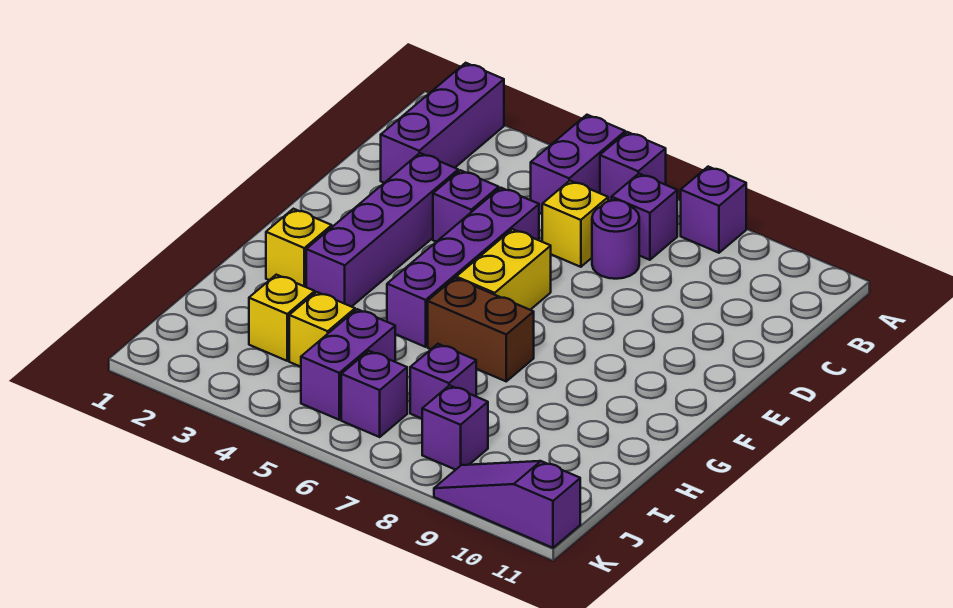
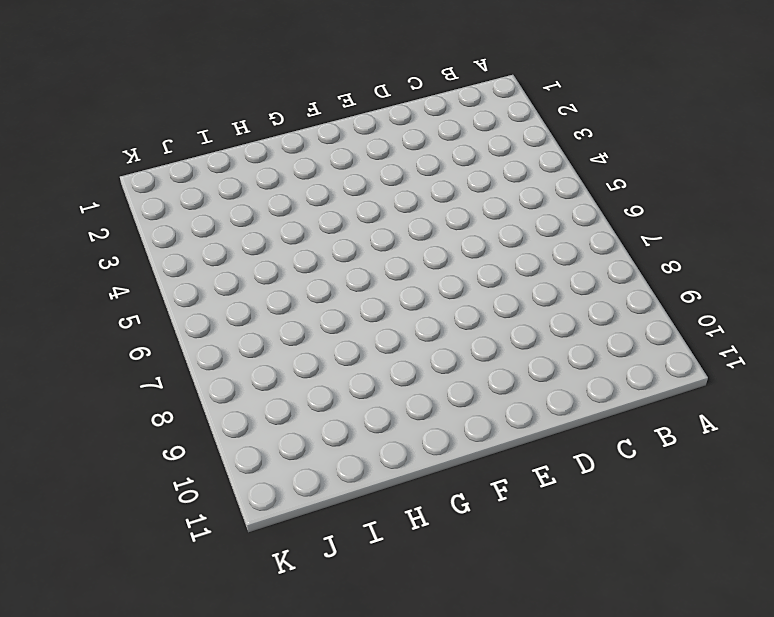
none -> purple 1x3 brick [381,63,504,183]
none -> purple 1x2 brick [531,115,625,214]
none -> purple 1x1 brick [600,132,666,201]

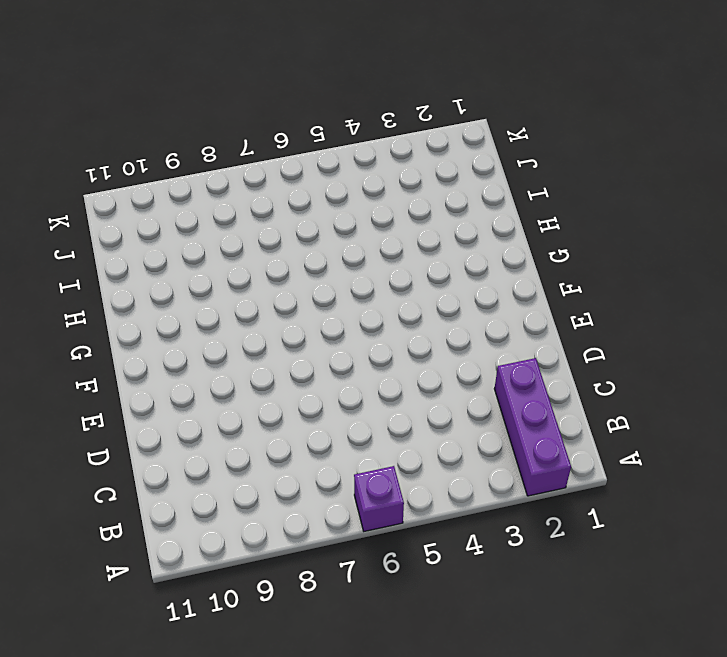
none -> purple 1x2 brick [531,115,625,214]
none -> purple 1x1 brick [681,167,746,253]
none -> purple 1x1 brick [612,174,677,260]

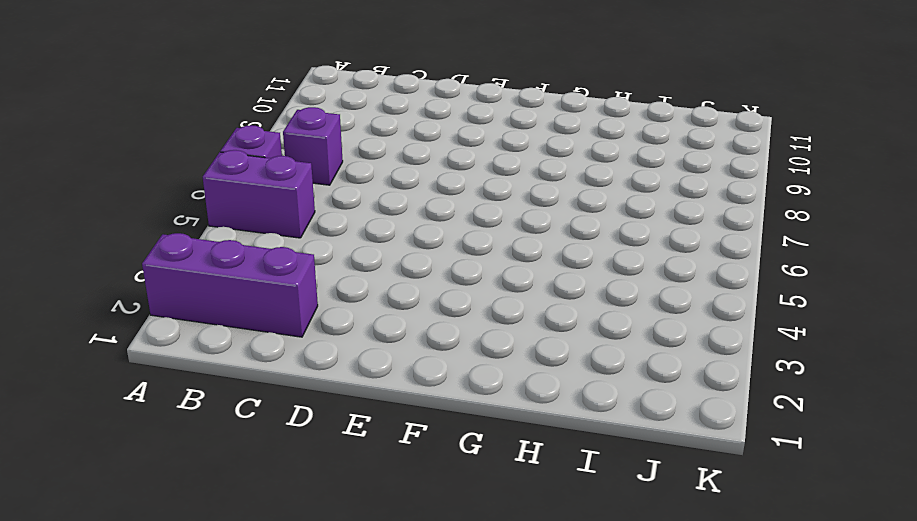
none -> purple 1x1 brick [681,167,746,253]
none -> yellow 1x1 brick [542,181,608,267]
none -> purple 1x1 round brick [592,200,639,279]

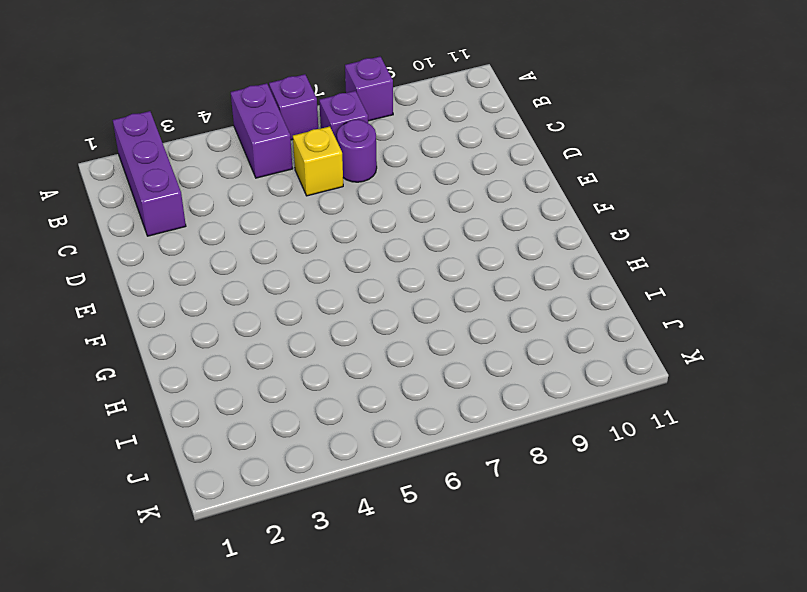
none -> purple 1x4 brick [306,153,458,307]
none -> purple 1x1 brick [433,170,499,242]
none -> purple 1x4 brick [387,188,539,347]

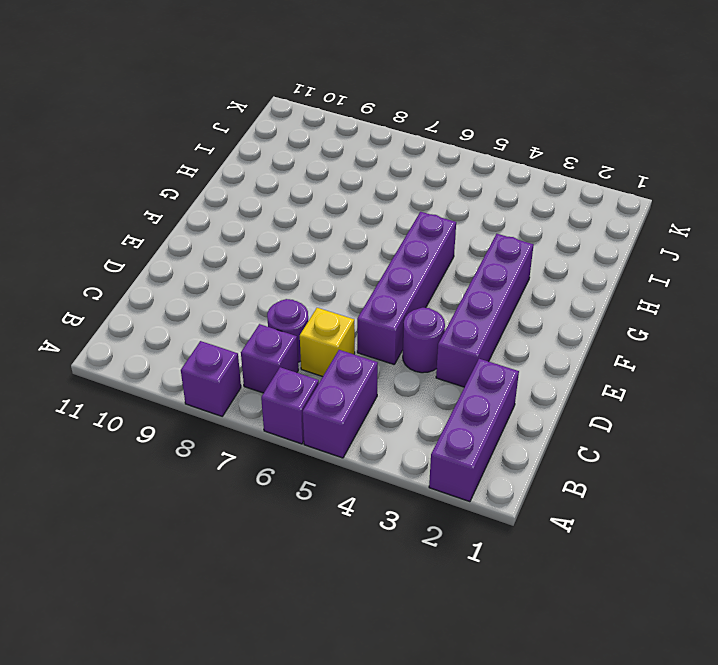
purple 1x1 round brick [403,308,445,373] -> purple 1x1 brick [433,170,499,242]
none -> yellow 1x2 brick [456,229,551,310]
none -> yellow 1x1 brick [266,209,332,287]
none -> brown 1x2 brick [428,278,534,381]

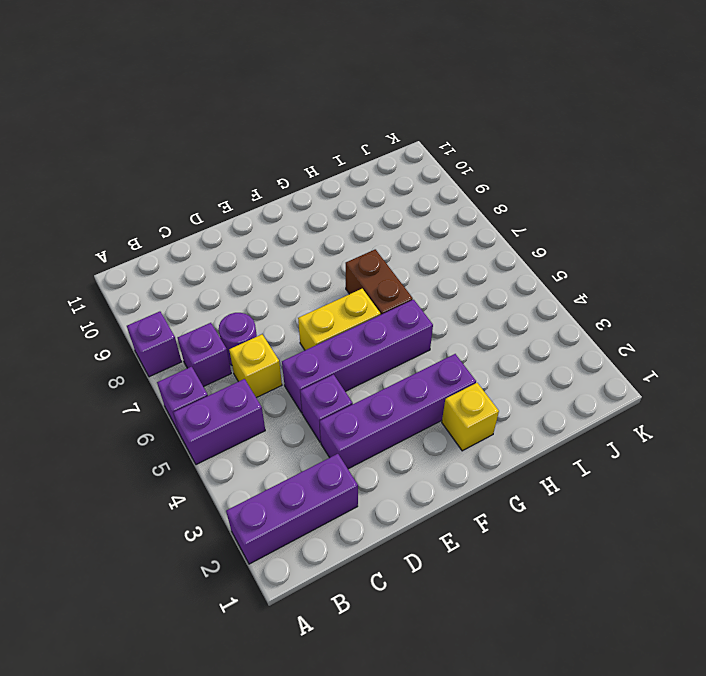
none -> yellow 1x1 brick [249,275,315,361]
none -> yellow 1x1 brick [289,292,355,367]
none -> purple 1x2 brick [301,309,395,420]

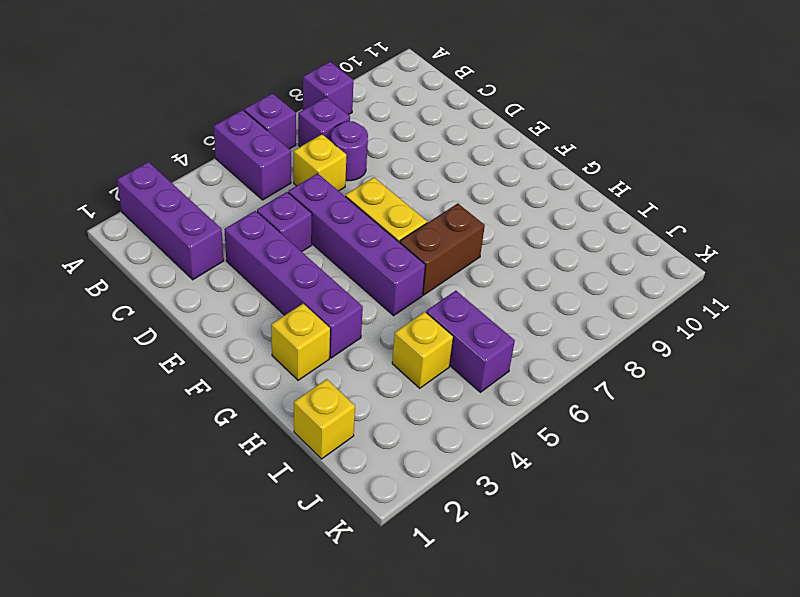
yellow 1x1 brick [294,379,355,459] -> yellow 1x1 brick moved to [249,275,315,361]
none -> purple 1x1 brick [410,344,476,419]
none -> purple 1x1 brick [341,351,407,437]
none -> purple 1x1 brick [422,385,488,470]

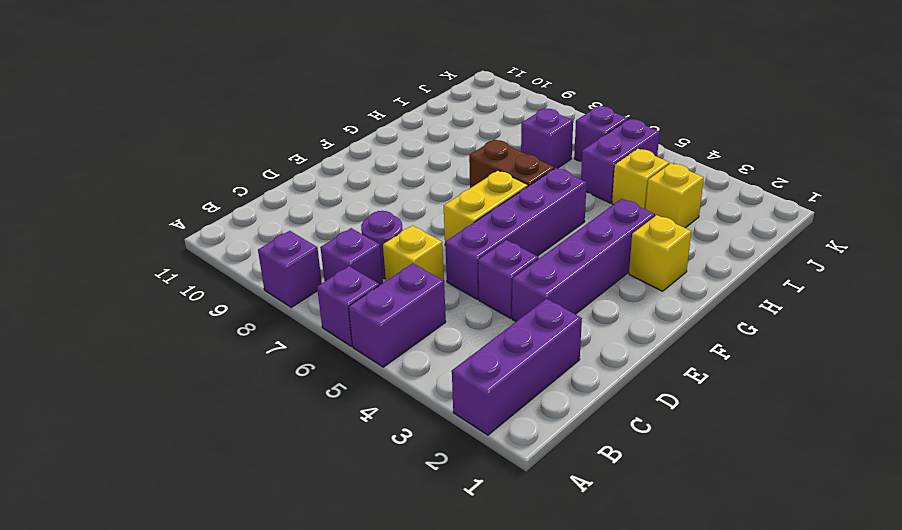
none -> purple 1x1 brick [422,385,488,470]
none -> purple 1x3 slope [434,461,580,548]

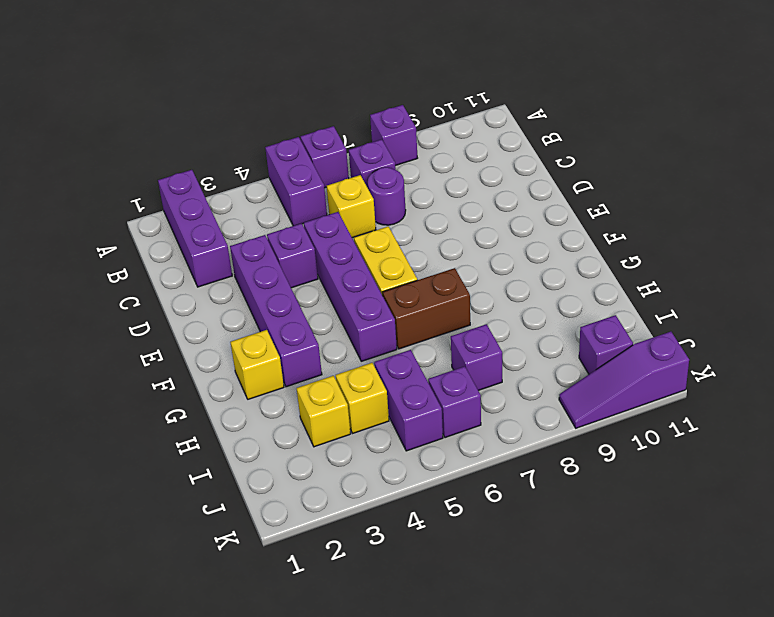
purple 1x1 brick [579,315,633,374] -> purple 1x1 brick moved to [422,385,488,470]

